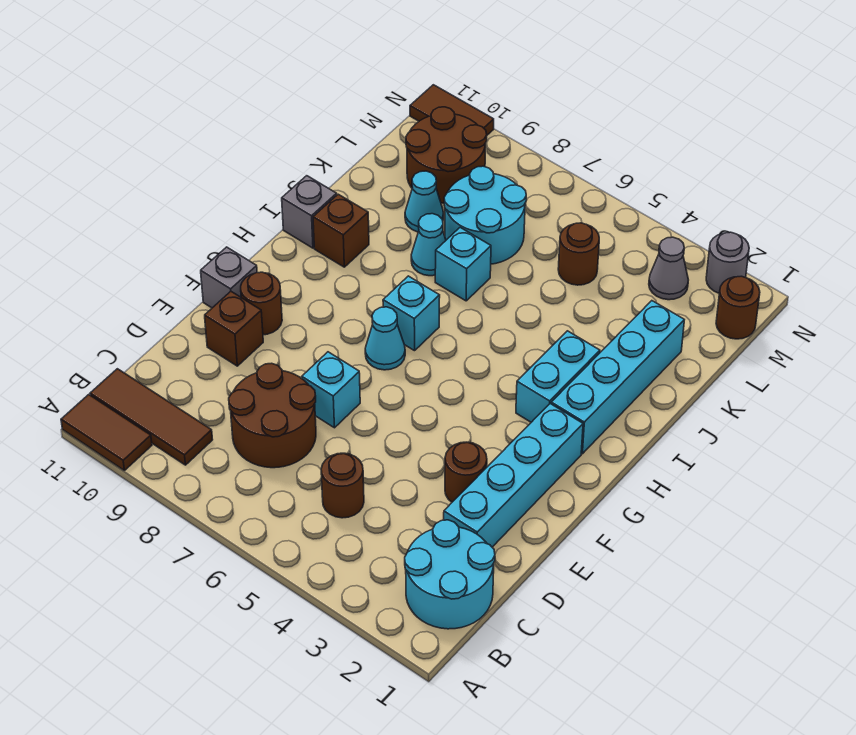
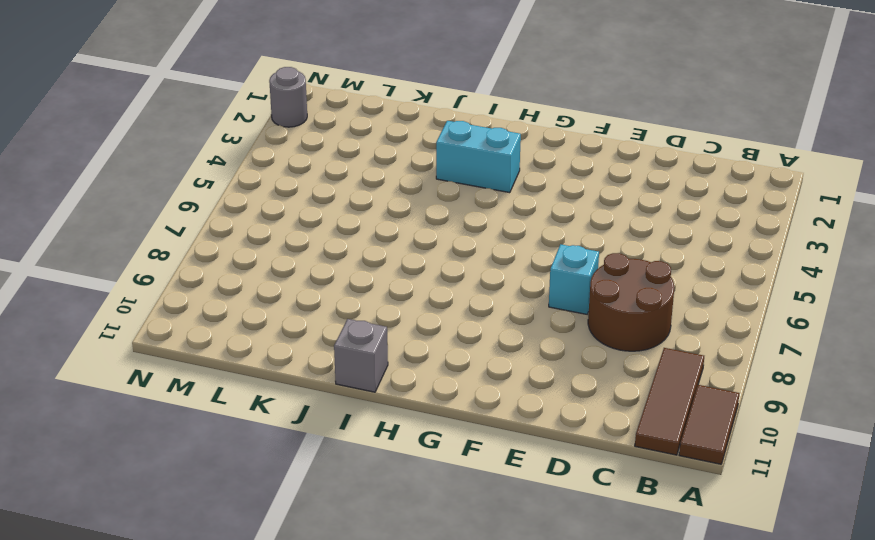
none -> cyan 2x2 round brick [405,520,495,629]
none -> brown 1x1 round brick [321,453,364,518]
none -> cyan 1x4 brick [444,404,583,547]

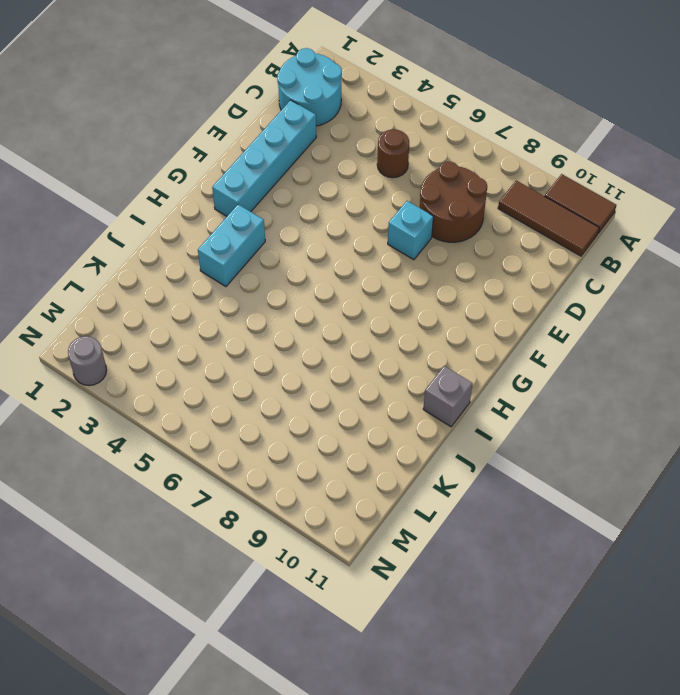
none -> brown 1x1 round brick [445,442,487,502]
none -> brown 1x1 brick [205,292,263,366]
none -> brown 1x1 round brick [241,272,282,335]

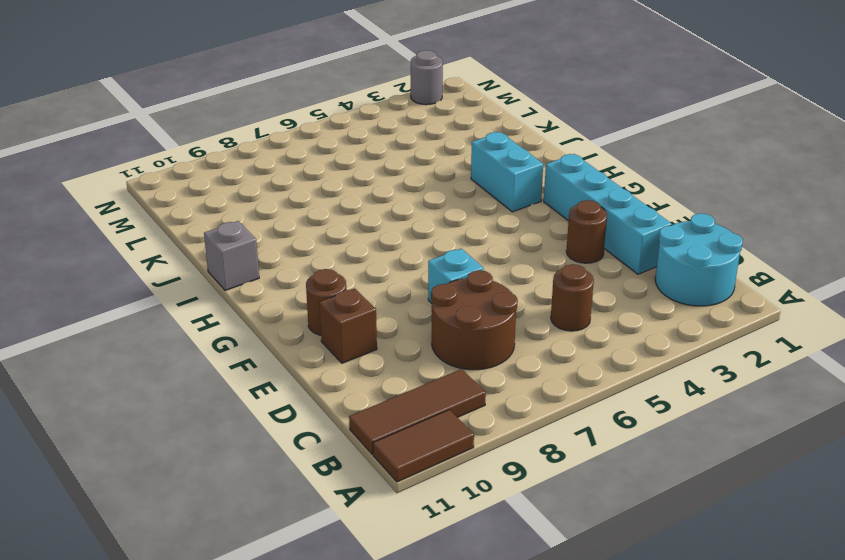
none -> grey 1x1 brick [201,247,257,308]
none -> cyan 1x1 cone [365,307,405,370]
none -> cyan 1x4 brick [551,301,684,454]

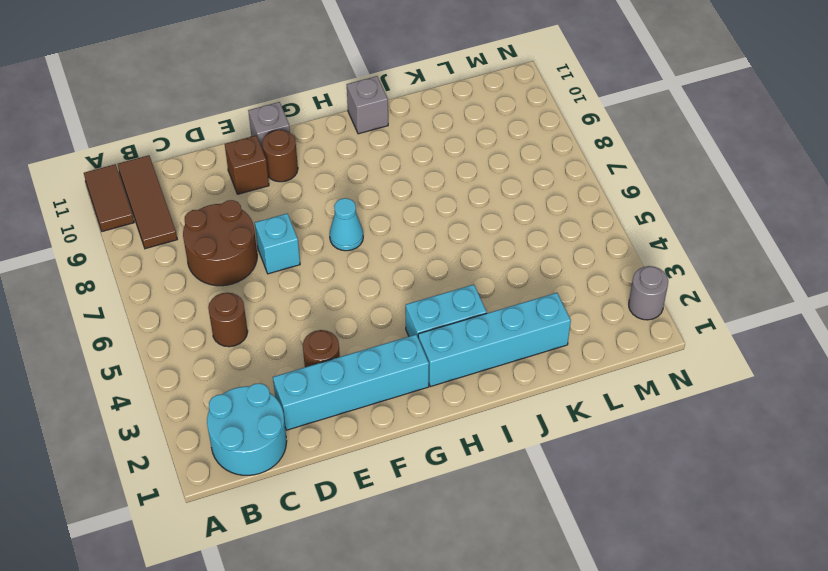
none -> cyan 1x1 brick [383,276,440,351]
none -> brown 1x1 brick [313,194,369,267]
none -> cyan 1x1 brick [435,228,491,301]

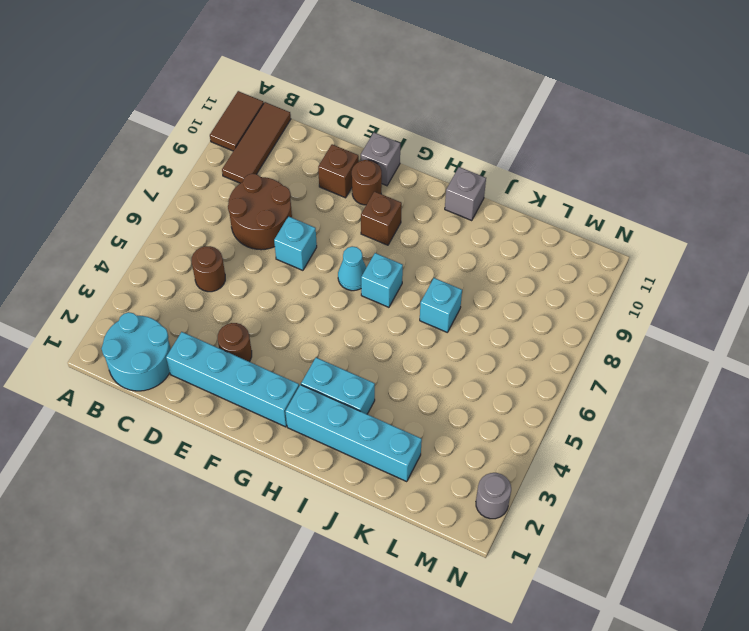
brown 1x1 brick [361,191,402,245] -> brown 1x1 brick moved to [313,194,369,267]
none -> cyan 1x1 cone [411,214,446,276]
none -> cyan 2x2 round brick [444,166,526,264]
none -> cyan 1x1 cone [405,171,444,232]

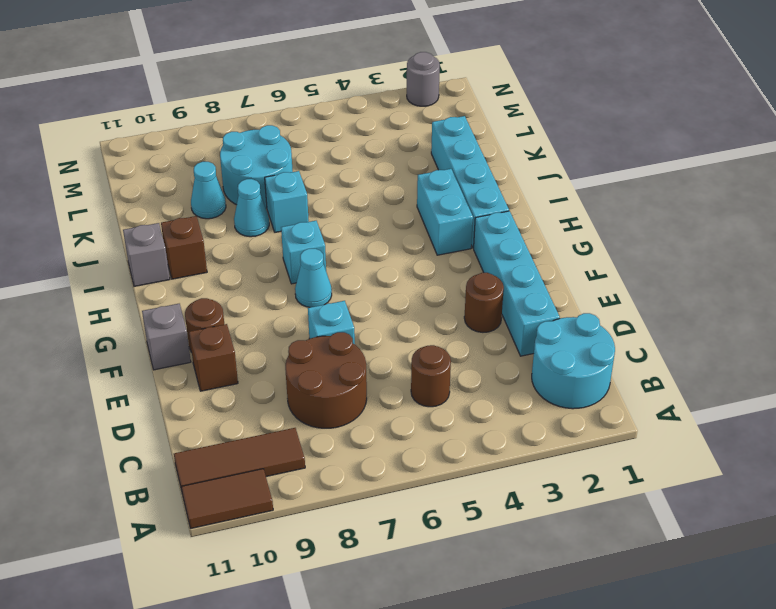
none -> brown 1x1 round brick [558,223,599,285]
none -> brown 2x2 round brick [406,107,487,203]
none -> brown 1x1 round brick [716,276,760,339]

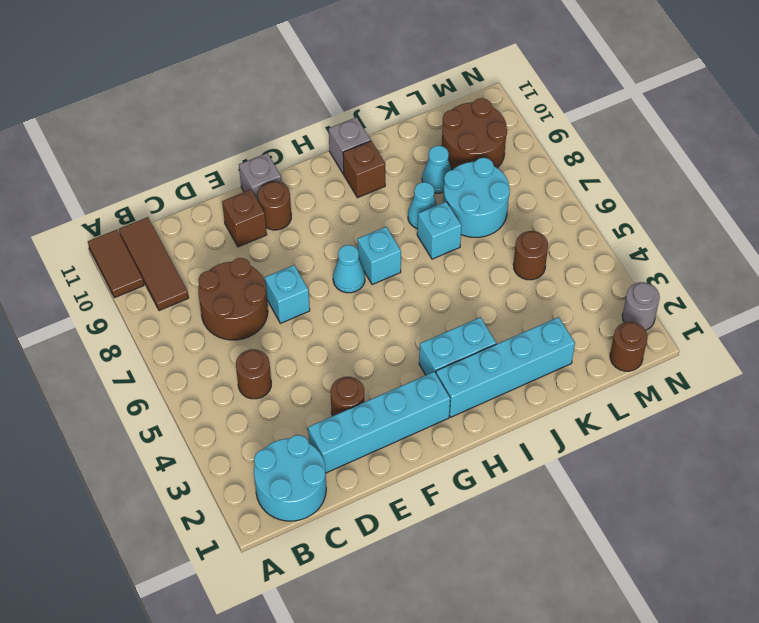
none -> grey 1x1 cone [649,237,688,300]
none -> brown 1x2 tile [410,85,494,135]

